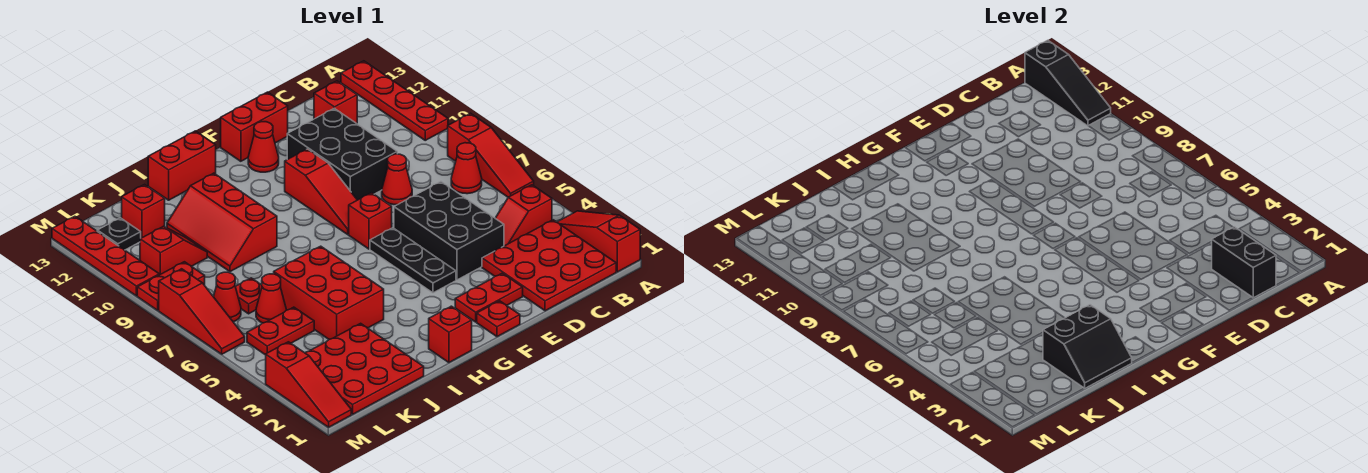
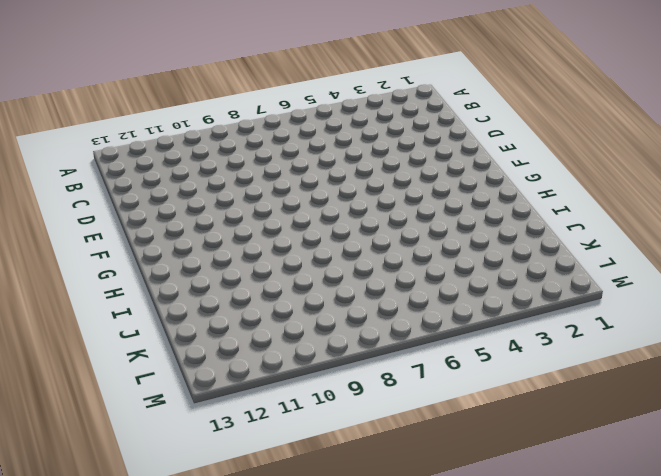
none -> red 1x3 slope [557,211,640,272]
none -> red 1x3 slope [448,113,534,197]
none -> red 1x4 plate [341,61,448,140]
none -> red 3x3 plate [482,220,616,311]

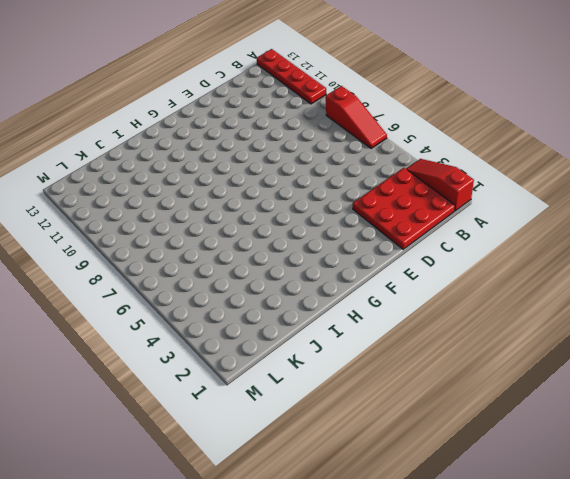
none -> red 1x2 slope [495,185,552,246]
none -> red 1x1 cone [451,143,482,194]
none -> red 1x1 brick [314,81,357,124]
none -> black 2x3 brick [394,182,504,280]

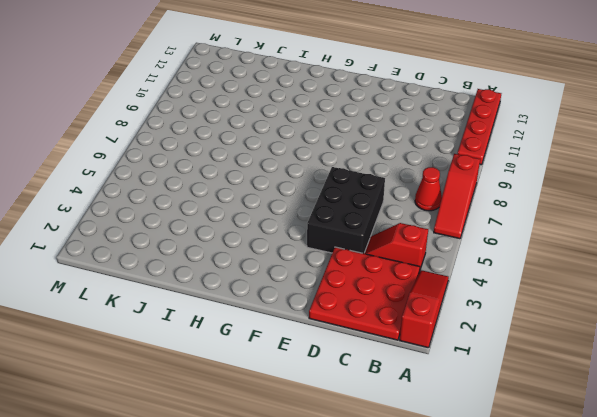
none -> red 1x1 brick [314,81,357,124]
none -> red 1x1 cone [382,154,412,205]
none -> black 2x3 brick [287,108,397,200]
none -> red 1x2 plate [455,273,523,322]

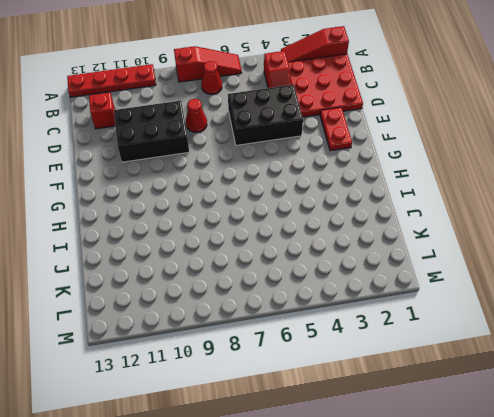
none -> red 1x2 brick [221,92,288,161]
none -> red 1x1 plate [477,301,520,337]
none -> black 1x3 plate [370,228,456,293]
none -> red 1x1 brick [349,193,392,249]

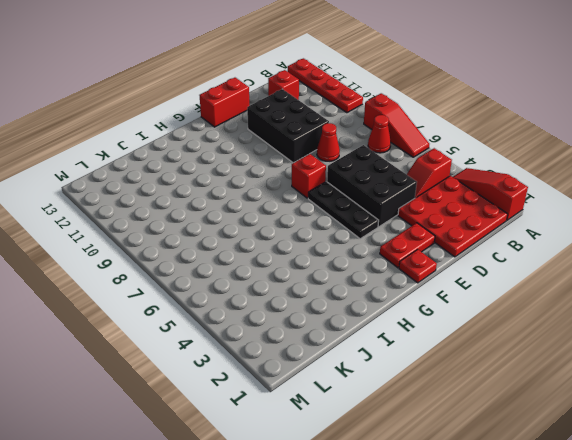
none -> red 1x3 slope [285,149,357,234]
none -> red 1x1 cone [248,122,279,172]
none -> red 1x1 brick [429,306,472,363]
none -> red 1x2 brick [148,131,216,200]

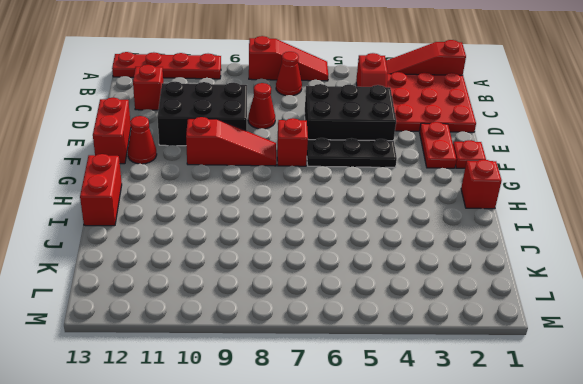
none -> red 2x3 brick [274,246,384,339]
none -> red 2x3 slope [167,173,277,272]
none -> red 3x3 plate [305,323,424,414]
none -> red 1x2 plate [247,307,314,355]

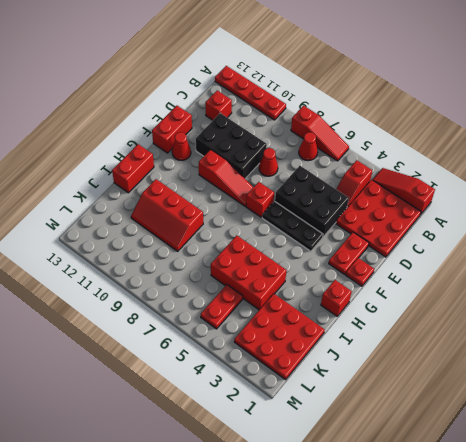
none -> red 1x1 cone [256,274,286,323]
none -> red 1x1 plate [235,278,262,314]
none -> red 1x2 slope [140,226,207,275]
none -> red 1x1 brick [122,185,165,238]

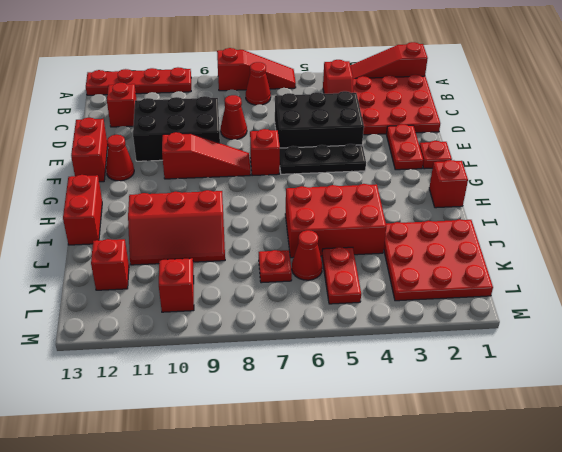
none -> red 1x1 cone [213,272,241,322]
none -> red 1x2 plate [137,262,205,310]
none -> black 1x1 plate [97,218,141,250]
none -> red 1x3 slope [266,342,351,427]

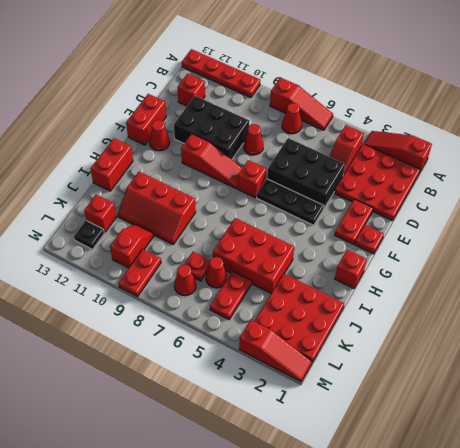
none -> red 1x3 slope [159,269,245,354]
none -> red 1x4 plate [52,216,159,296]
none -> black 1x3 slope [1025,40,1111,126]
none -> black 1x2 brick [1212,227,1276,298]

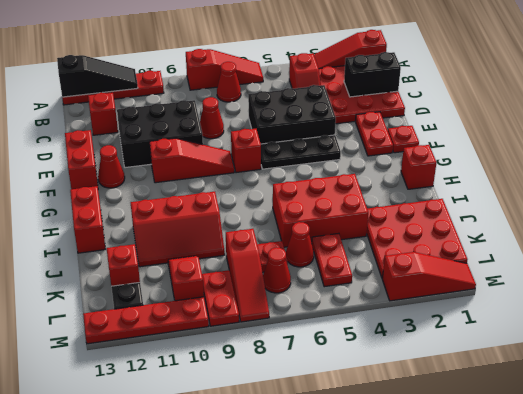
red 1x3 slope [226,229,269,322] -> red 1x3 slope turned to [159,269,245,354]
none -> black 2x2 slope [1043,305,1132,388]

